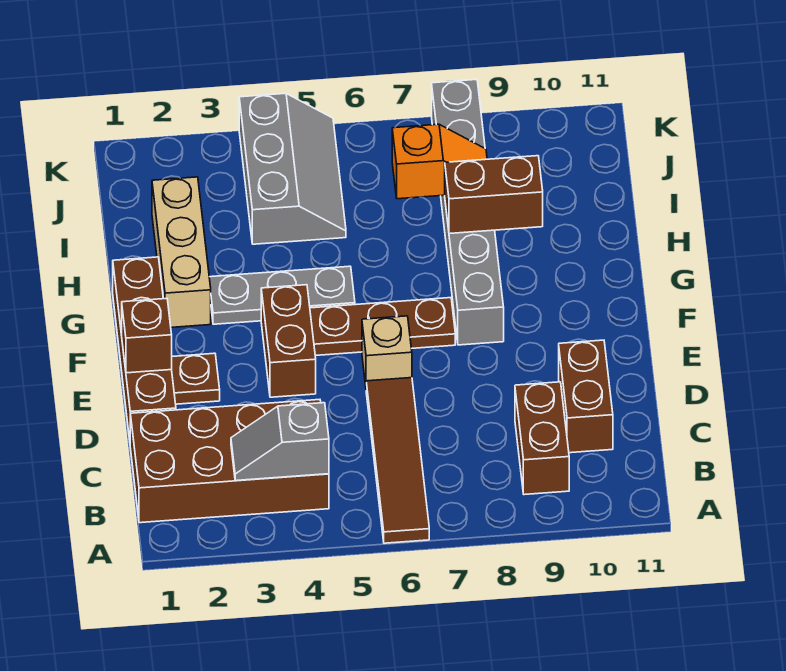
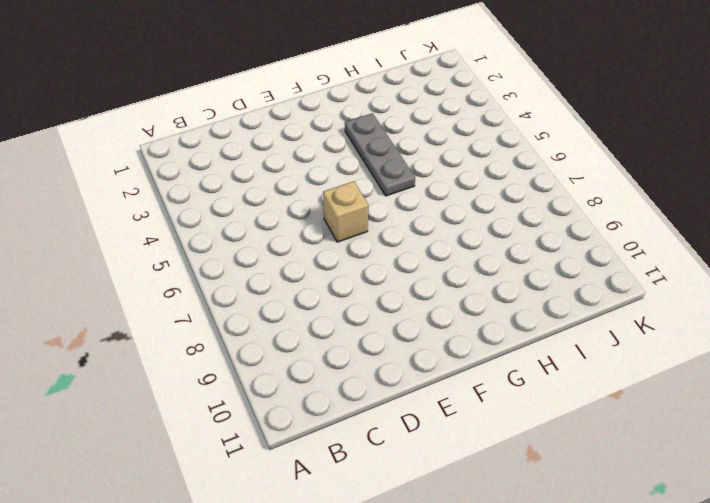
none -> brown 1x4 tile [366,378,429,543]
none -> brown 2x4 brick [130,400,329,523]
none -> brown 1x2 brick [515,382,569,495]

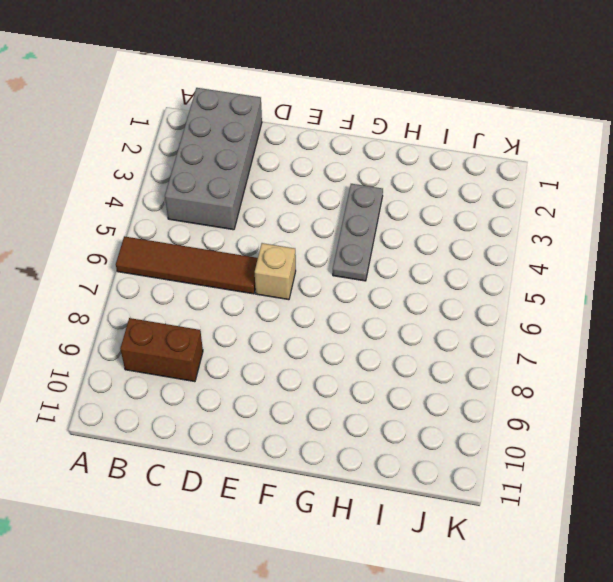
grey 2x4 brick [165,88,262,230] -> brown 2x4 brick [130,400,329,523]
none -> brown 1x2 brick [559,340,613,453]
none -> brown 1x4 brick [113,257,176,440]
none -> brown 1x1 plate [172,353,220,404]

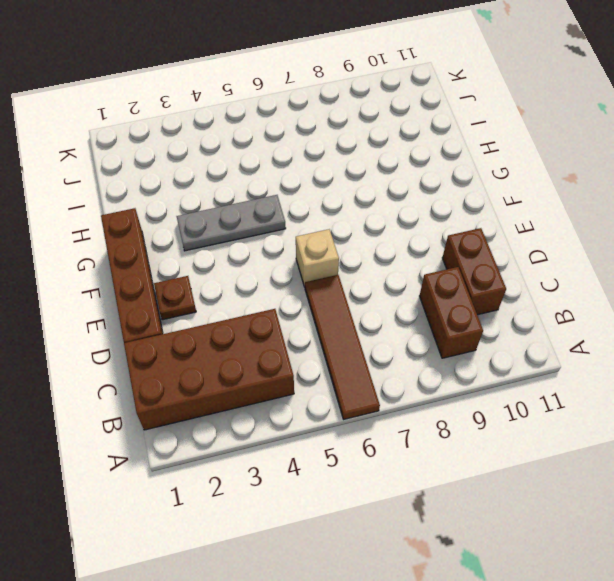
none -> brown 1x2 brick [261,285,316,397]
none -> brown 1x3 plate [310,298,455,356]
none -> grey 1x6 brick [432,80,504,345]

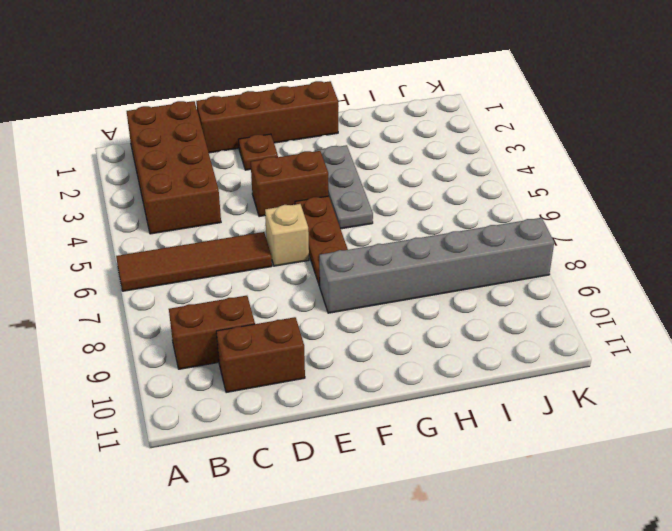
none -> tan 1x3 brick [152,177,211,327]
none -> grey 2x3 slope [239,93,346,244]
none -> grey 1x2 slope [231,403,329,481]

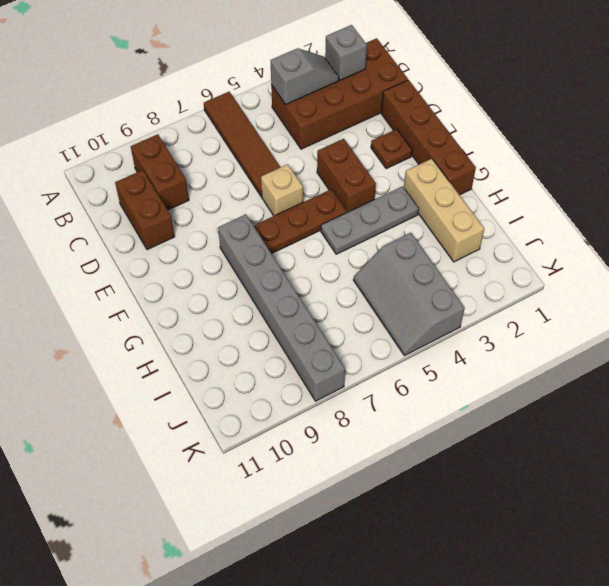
grey 1x1 brick [325,25,367,80] -> none
none -> brown 1x1 brick [122,299,172,373]
none -> brown 1x2 brick [445,156,543,234]
none -> orange 1x2 slope [392,124,487,199]

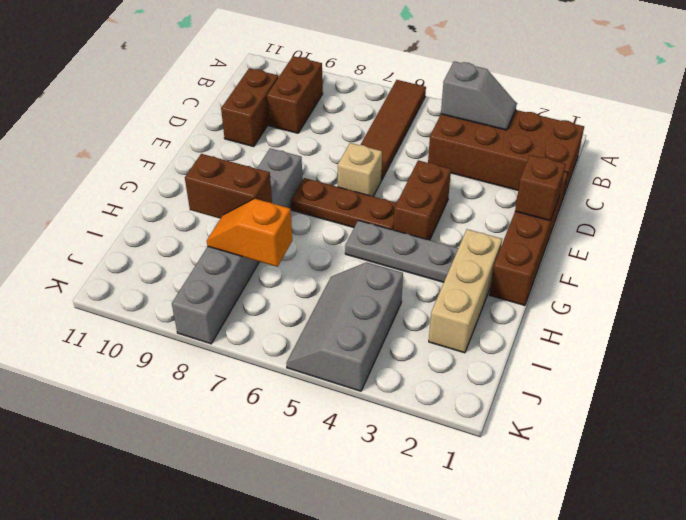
none -> brown 1x1 plate [172,353,220,404]

